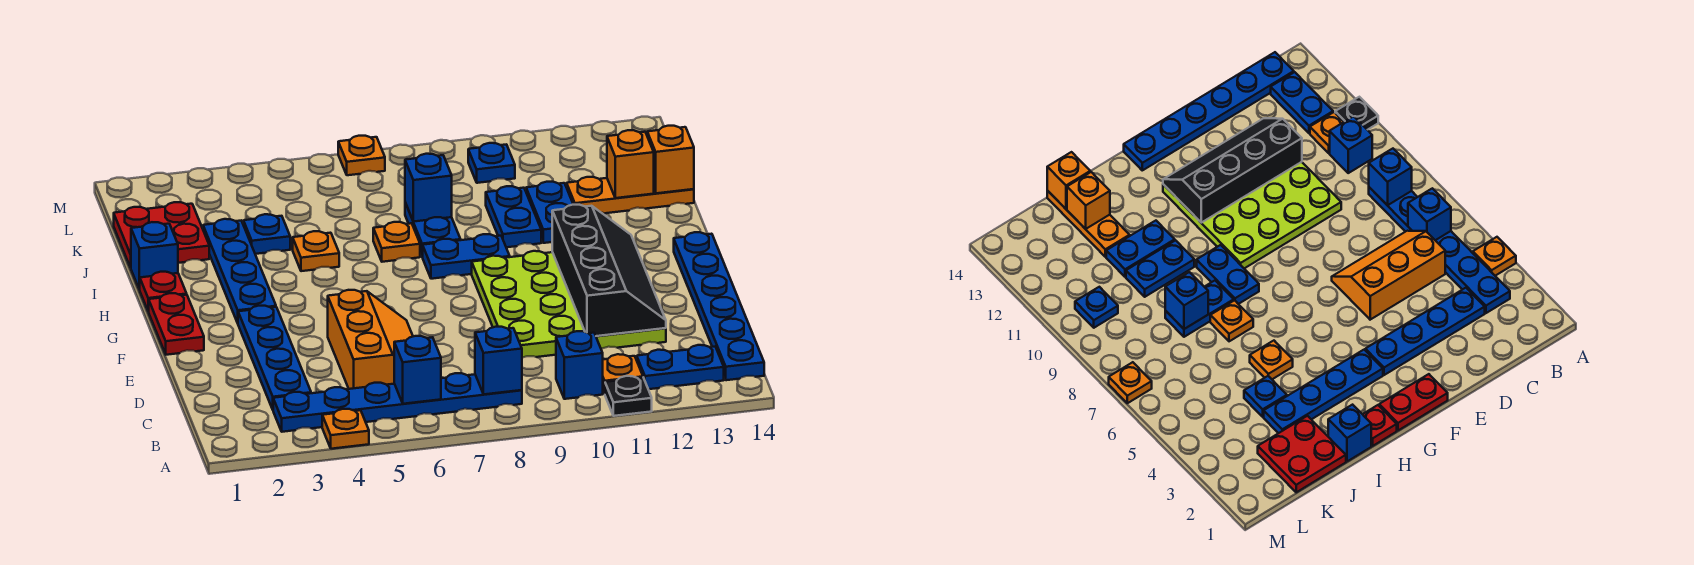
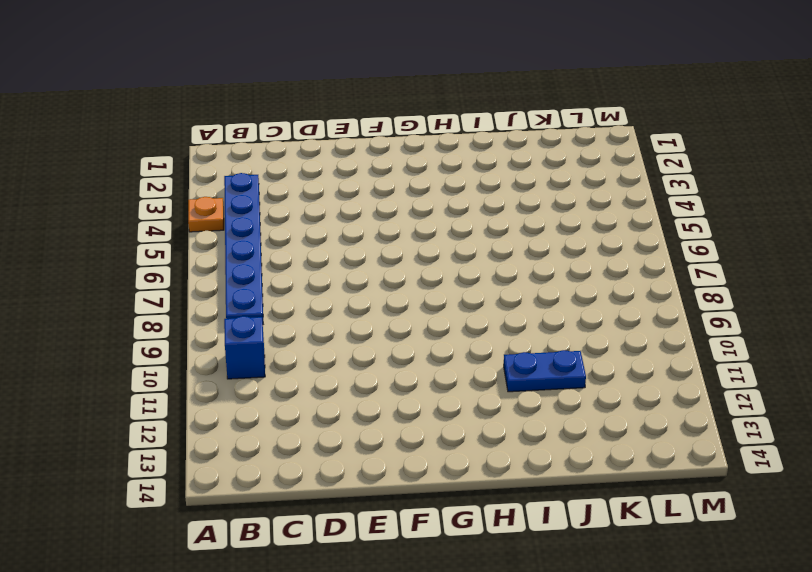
none -> black 1x1 plate [605,376,652,416]
none -> orange 1x1 plate [603,354,643,394]
none -> blue 1x2 plate [637,345,724,389]
none -> blue 1x6 plate [674,232,764,380]

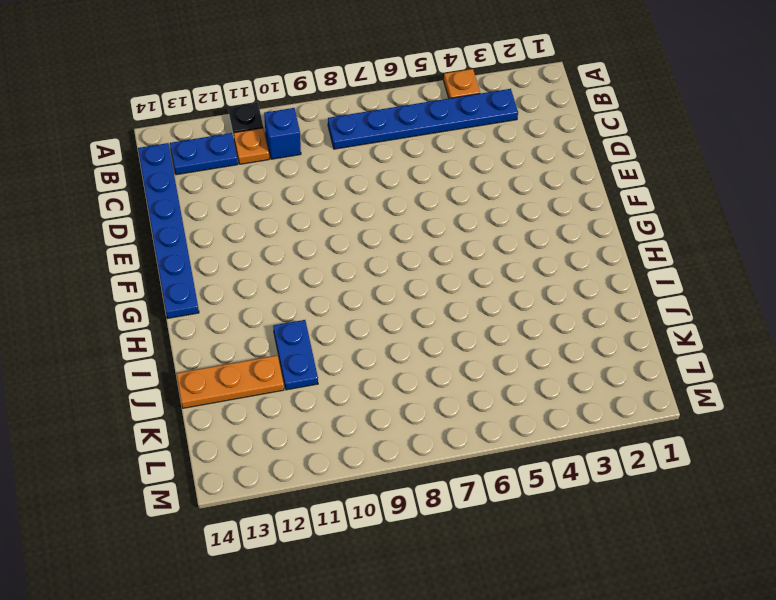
none -> blue 1x4 plate [238,306,311,409]
none -> orange 2x3 slope [328,290,413,389]
none -> lime 4x4 plate [472,251,666,358]
none -> red 1x2 plate [148,293,204,355]

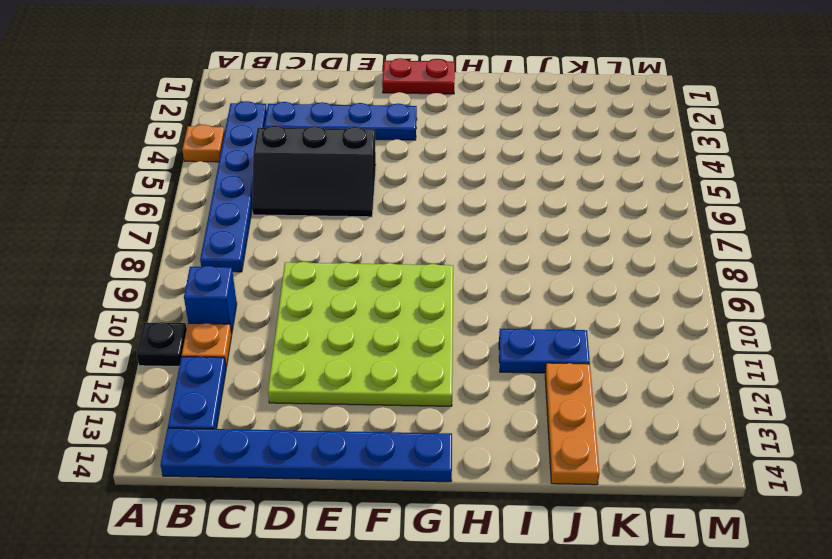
black 2x3 slope [252,126,376,217] -> orange 2x3 slope [328,290,413,389]
none -> blue 1x4 plate [203,219,276,323]
none -> red 1x1 plate [140,272,187,311]
none -> blue 1x2 plate [423,234,510,279]
none -> blue 1x1 brick [131,222,178,290]

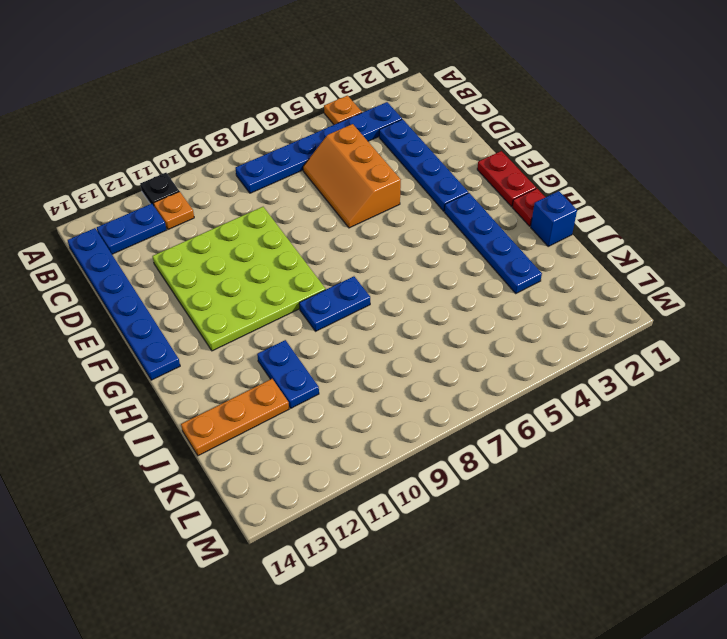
none -> blue 1x1 brick [556,331,603,399]
none -> orange 1x1 plate [293,231,339,271]
none -> orange 1x1 plate [373,222,420,262]
none -> blue 1x2 plate [405,203,461,257]

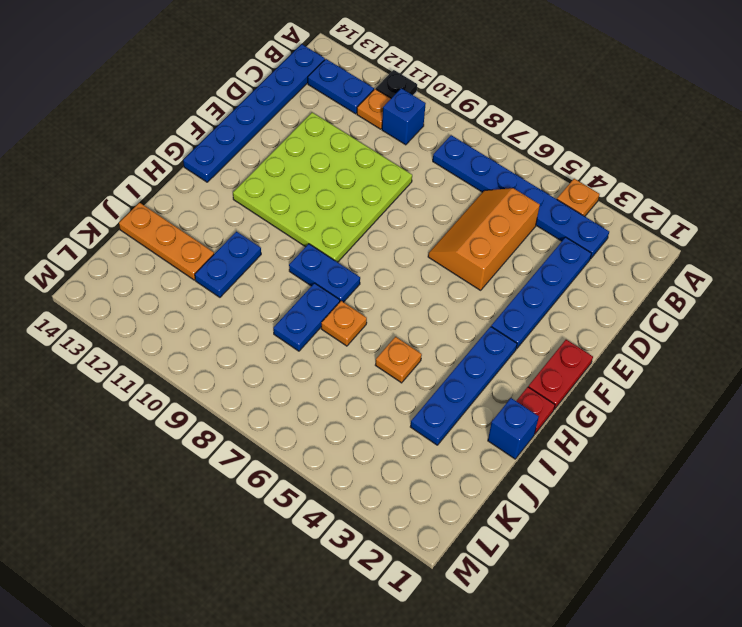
none -> blue 1x2 plate [486,186,541,247]
none -> red 2x2 plate [114,202,209,268]
none -> blue 1x1 plate [243,214,290,254]
none -> blue 1x1 plate [468,143,515,183]

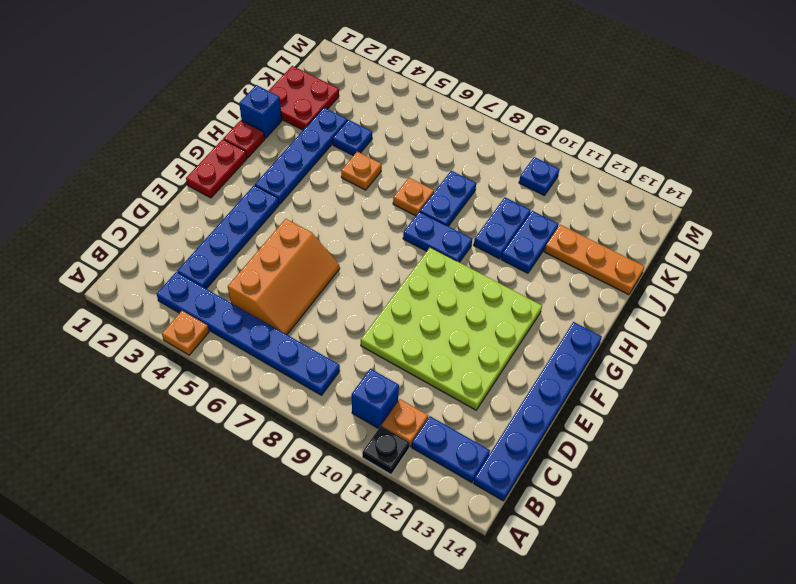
none -> orange 1x1 plate [338,136,385,175]
none -> blue 1x1 brick [394,336,441,404]
none -> blue 1x1 brick [475,327,522,394]
none -> black 2x4 slope [552,205,666,336]

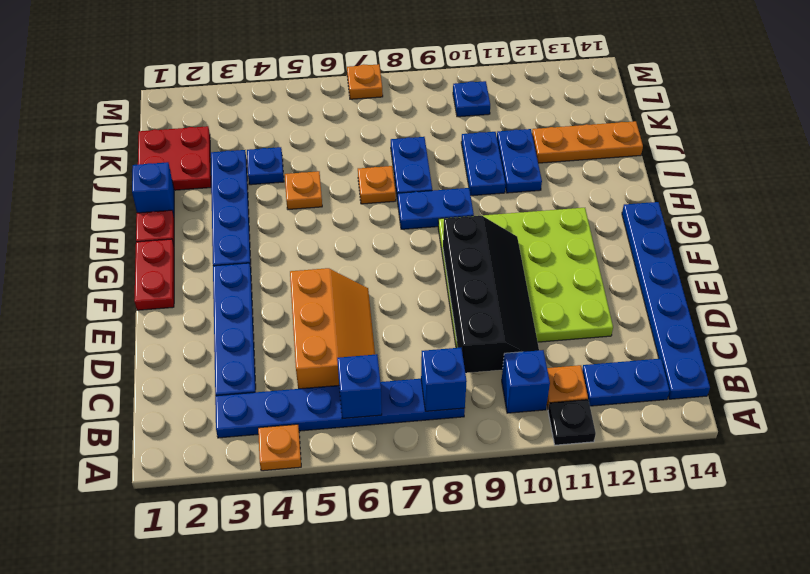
black 2x4 slope [443,216,539,373] -> black 2x4 slope moved to [552,205,666,336]
none -> blue 1x1 brick [405,154,452,222]
none -> orange 1x1 brick [607,130,654,198]
none -> orange 1x1 brick [647,126,694,193]

